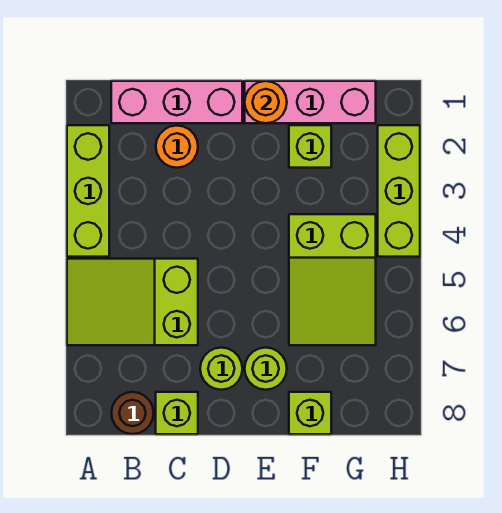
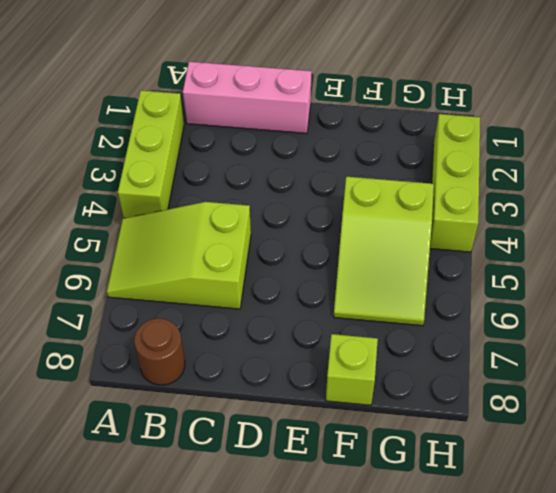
none -> orange 1x1 round brick [156,126,198,168]
none -> lime 1x1 brick [156,392,198,434]
none -> lime 1x1 round brick [200,348,242,390]

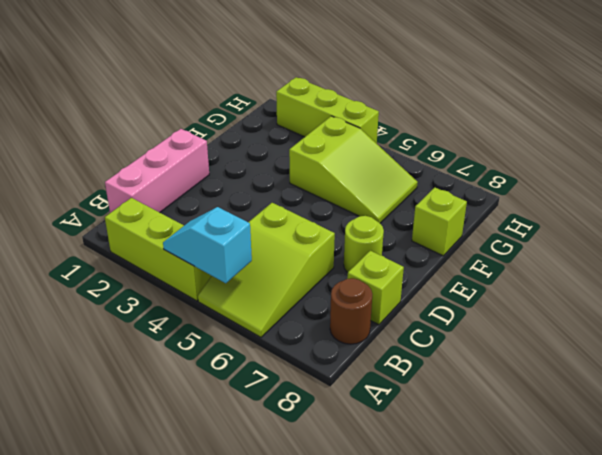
cyan 1x2 slope [163,207,252,283] -> none
none -> orange 1x1 round brick [156,126,198,168]
none -> pink 1x3 brick [245,81,376,123]
none -> lime 1x1 round brick [245,348,287,390]

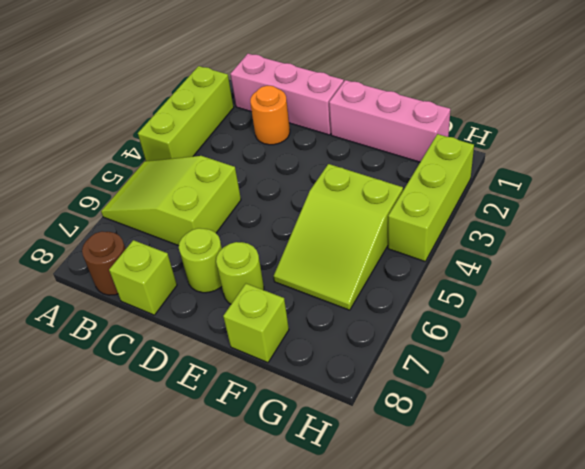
none -> lime 1x1 brick [289,125,331,168]
none -> orange 1x1 round brick [245,81,287,123]

